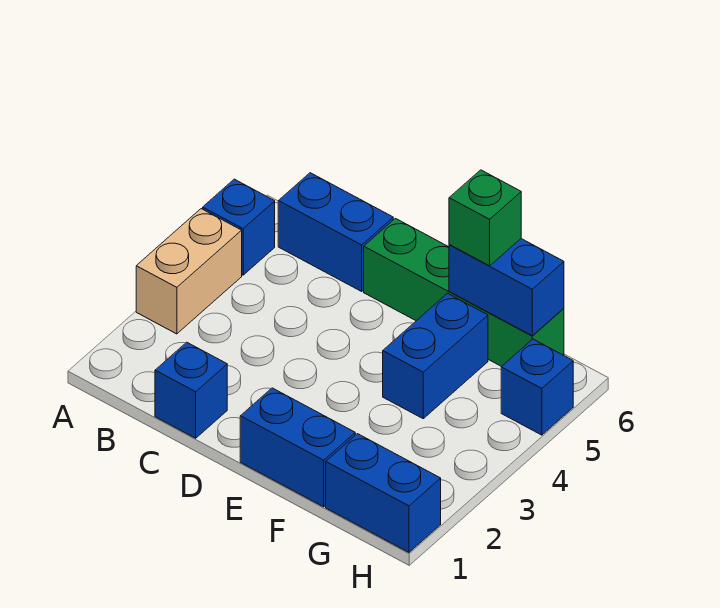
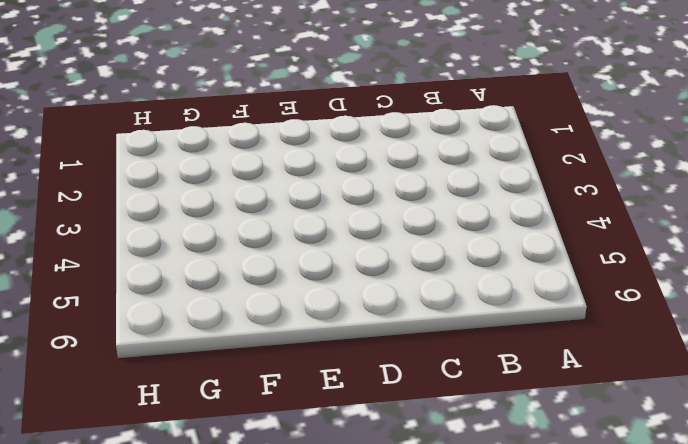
none -> tan 1x2 brick [136,209,242,334]
none -> blue 1x1 brick [203,179,275,275]

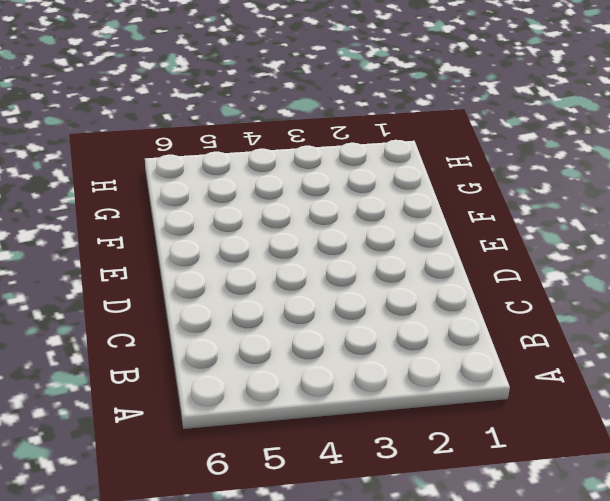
none -> tan 1x2 brick [136,209,242,334]
none -> blue 1x1 brick [203,179,275,275]

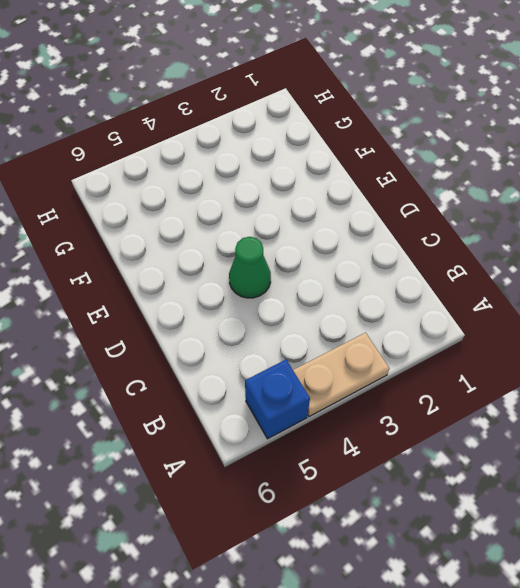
tan 1x2 plate [293,333,389,417] -> tan 1x2 brick [136,209,242,334]
green 1x1 cone [229,237,271,298] -> none
none -> blue 1x2 brick [278,173,393,291]
none -> blue 1x1 brick [155,342,227,438]

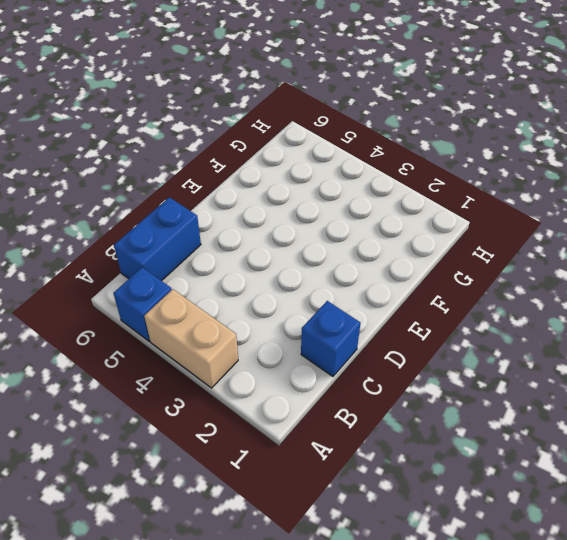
none -> green 1x4 brick [364,218,564,367]
none -> blue 1x2 brick [240,388,355,507]

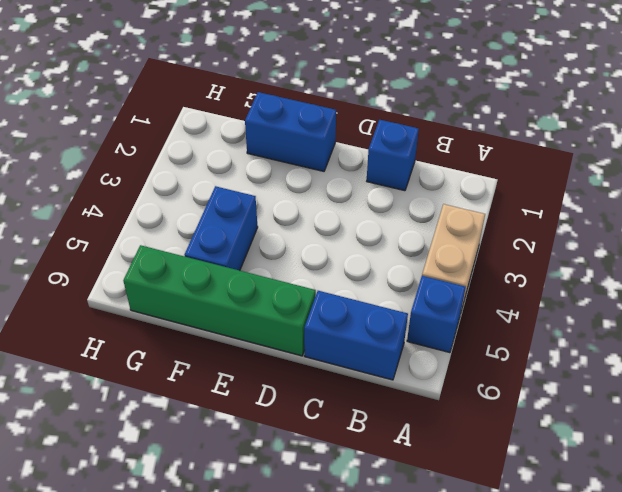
none -> blue 1x2 brick [326,434,441,552]
none -> blue 1x1 brick [501,339,573,435]

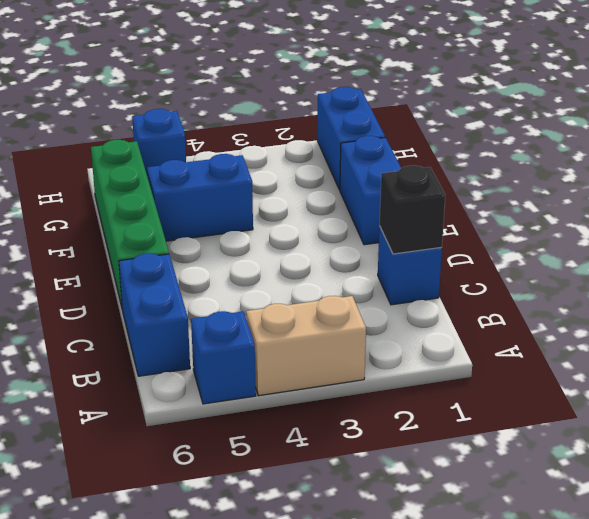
black 1x1 brick [380,165,445,254] -> none
none -> blue 1x2 brick [449,239,564,336]
none -> green 1x1 brick [449,170,521,266]

